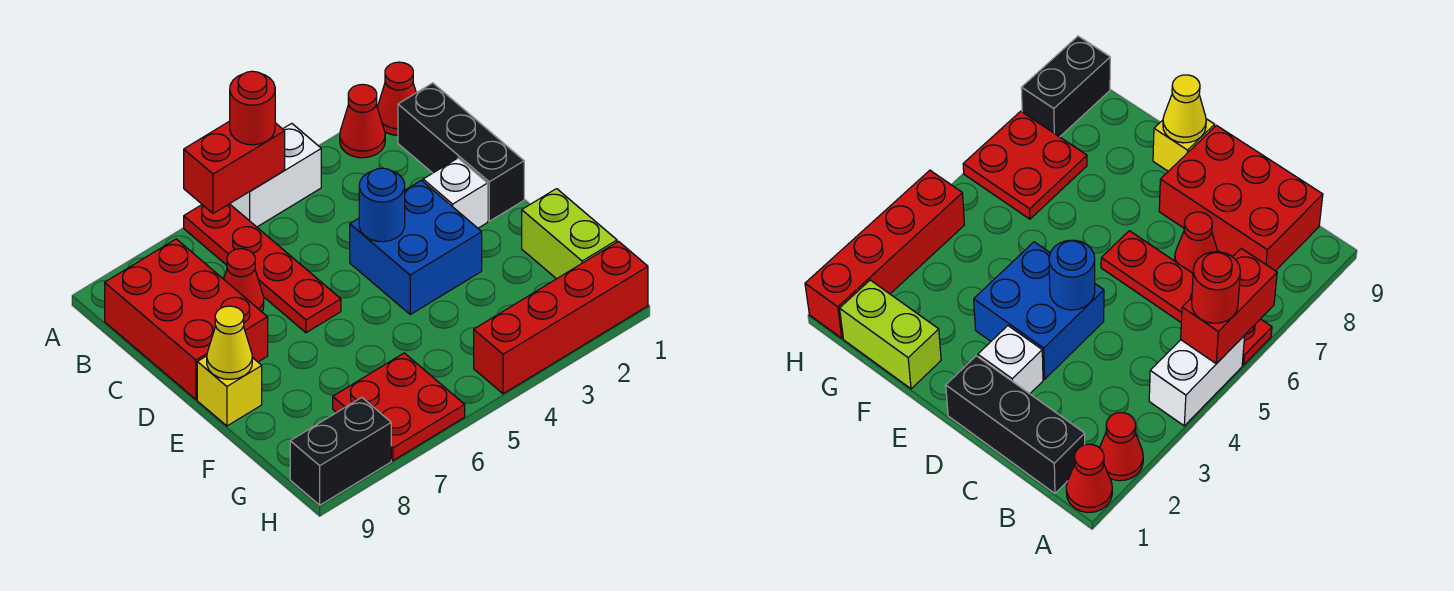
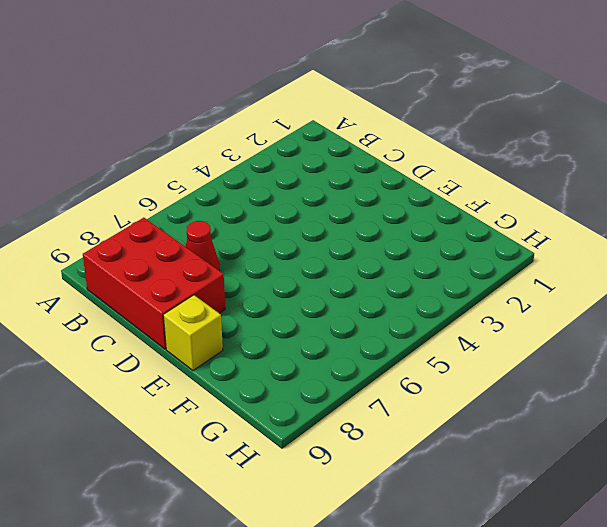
none -> red 1x1 cone [377,62,416,135]
none -> red 1x1 cone [340,84,385,158]
none -> white 1x2 brick [230,123,321,227]

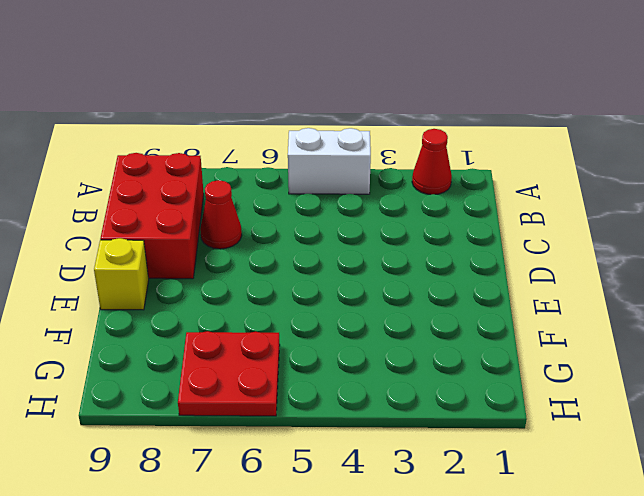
none -> red 1x1 cone [377,62,416,135]
none -> red 1x4 plate [184,204,341,333]
none -> black 1x3 brick [398,83,524,221]

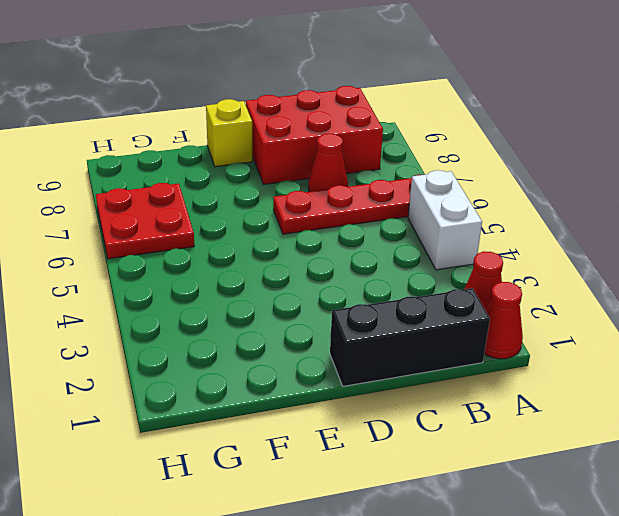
none -> white 1x1 brick [423,158,488,228]
none -> blue 2x2 brick [350,180,482,314]
none -> lime 1x2 brick [522,189,617,279]

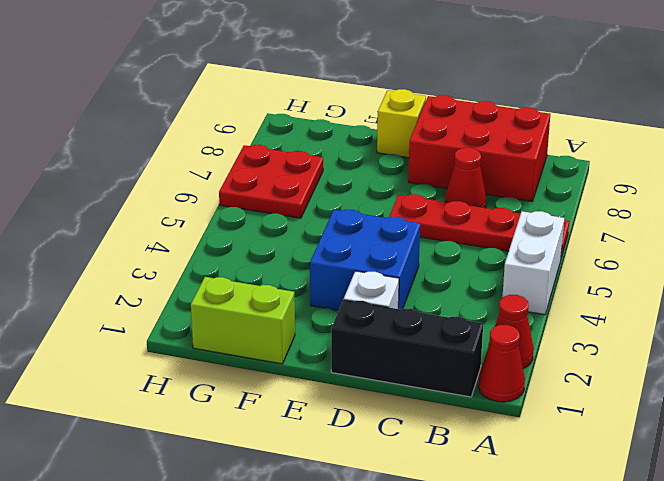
none -> red 1x4 brick [474,241,648,394]
none -> black 1x2 brick [290,397,391,505]
none -> red 1x2 brick [184,121,285,214]

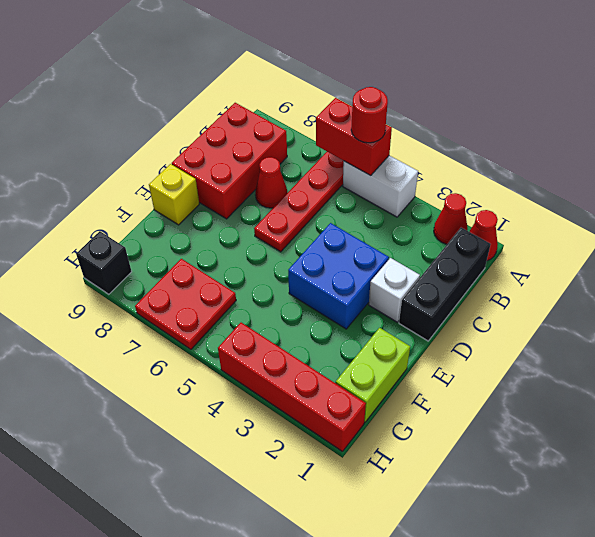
black 1x1 brick [76,231,132,294] -> black 1x2 brick [290,397,391,505]
none -> blue 1x1 round brick [359,168,405,242]
none -> yellow 1x1 cone [207,306,252,379]

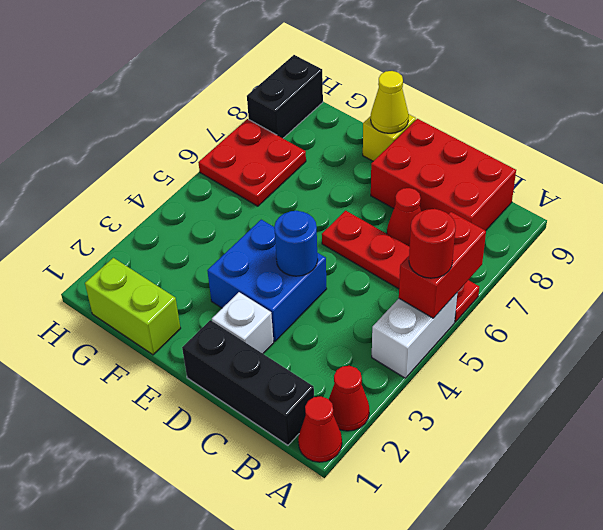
none -> red 1x4 brick [474,241,648,394]

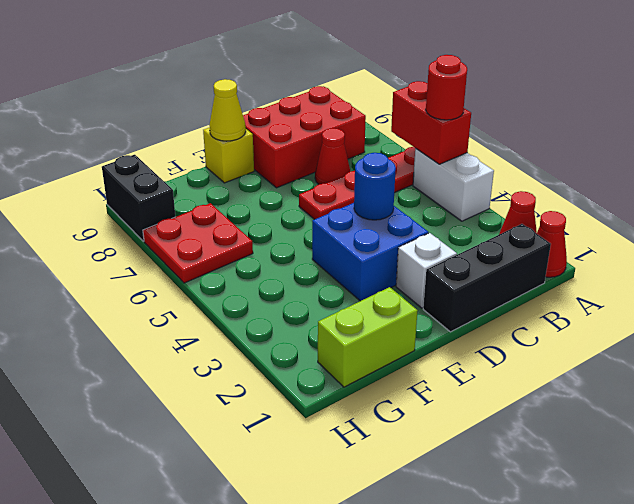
none -> red 1x4 brick [474,241,648,394]

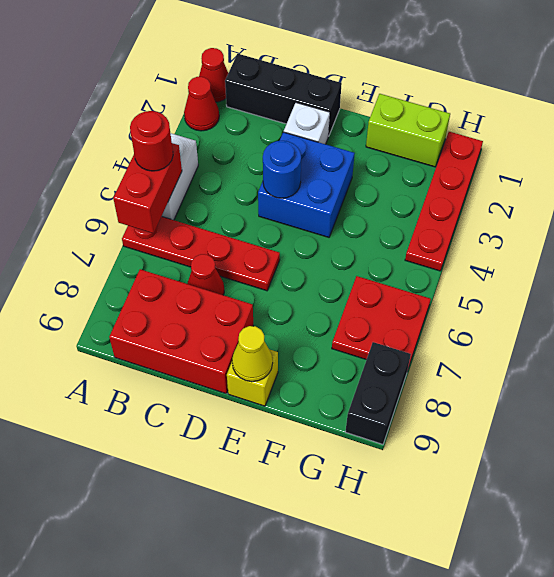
red 1x4 plate [405,132,483,271] -> red 1x4 brick [474,241,648,394]

